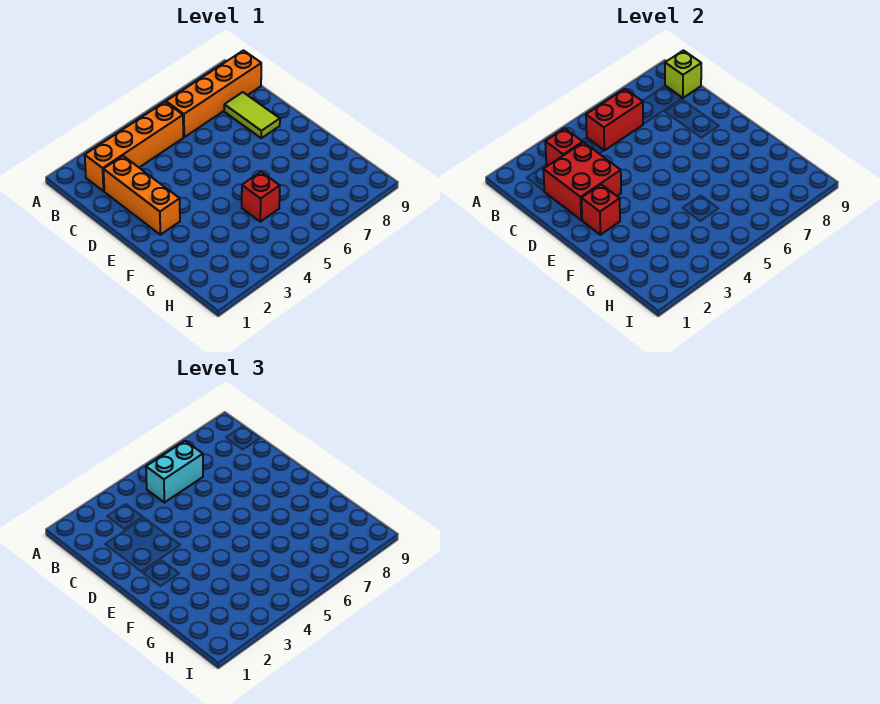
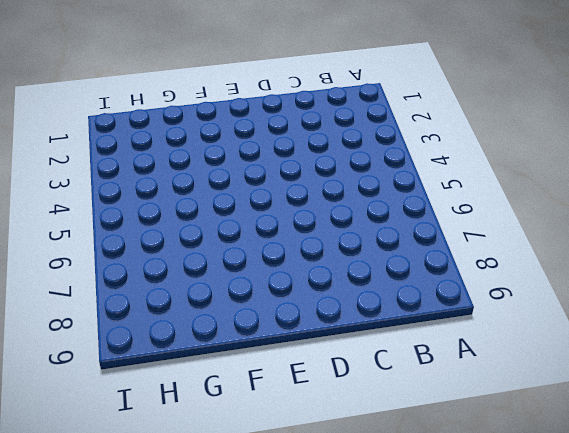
none -> orange 1x4 brick [85,102,183,191]
none -> orange 1x4 brick [166,51,261,137]

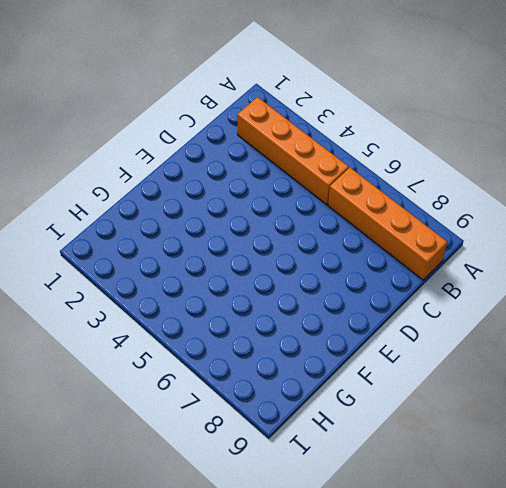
none -> orange 1x3 brick [103,156,180,235]
none -> lime 1x2 tile [224,92,280,138]

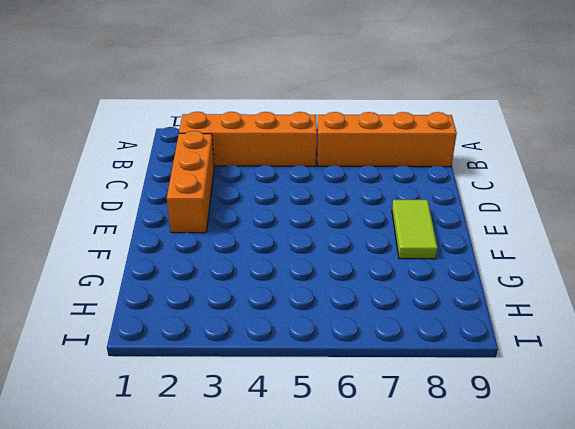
lime 1x2 tile [392,200,437,259] -> lime 1x2 tile moved to [224,92,280,138]
none -> red 1x1 brick [242,172,280,222]
none -> red 1x1 brick [545,128,583,165]

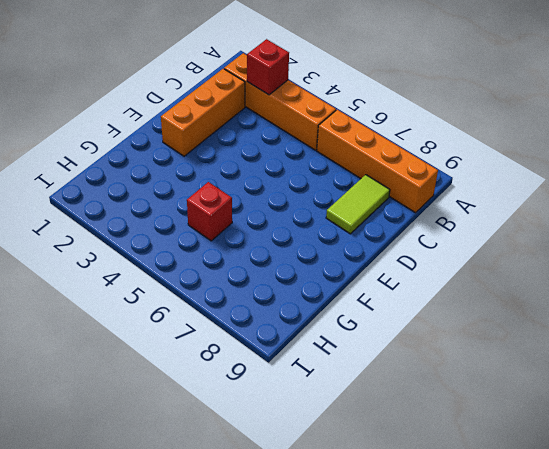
none -> red 1x2 brick [586,89,643,150]
none -> lime 1x1 brick [665,51,701,98]

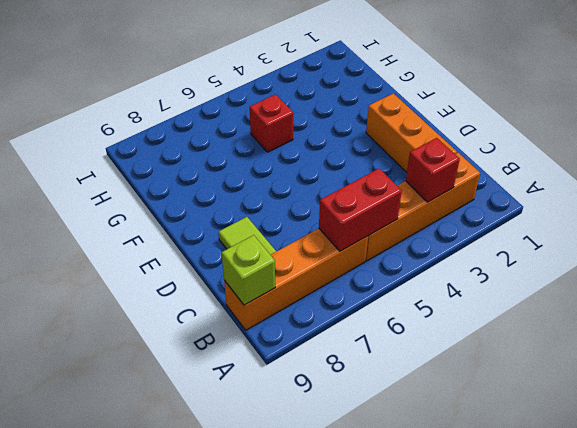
none -> red 2x2 brick [543,142,621,220]
none -> red 1x1 brick [582,185,620,235]

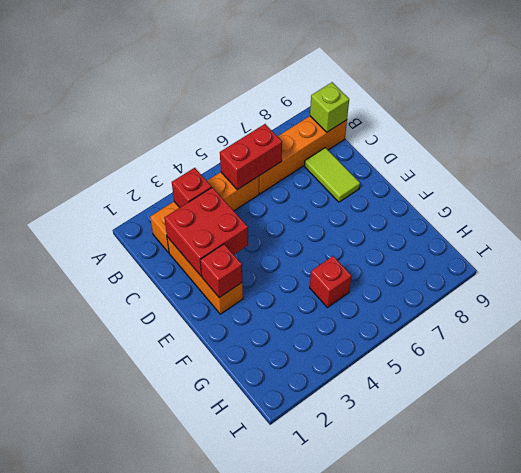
none -> cyan 1x2 brick [146,441,203,502]

